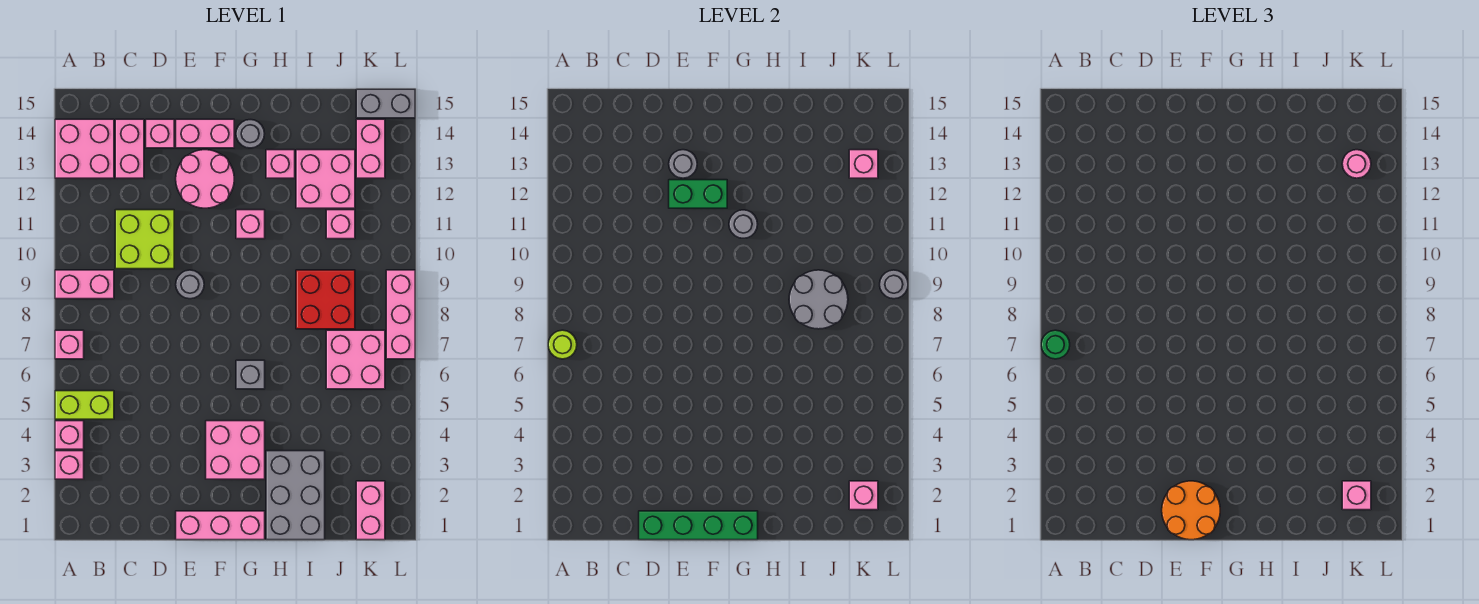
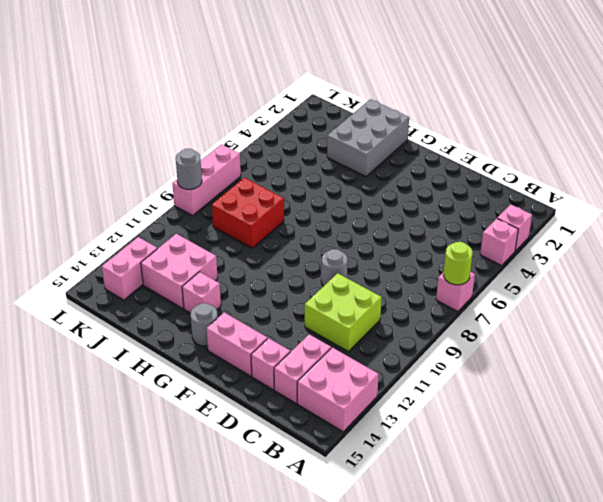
none -> lime 1x2 brick [55,391,114,419]
none -> pink 1x2 brick [55,270,114,299]
none -> pink 1x3 brick [176,511,265,540]
none -> pink 2x2 round brick [176,150,234,208]

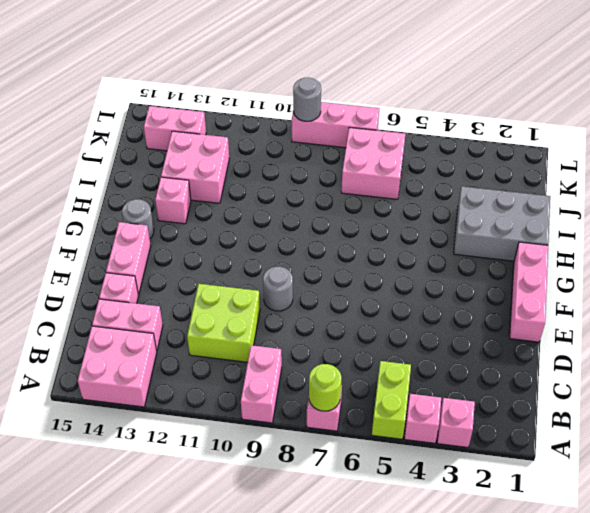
none -> pink 2x2 round brick [176,150,234,208]
none -> pink 2x2 brick [206,421,265,479]
none -> grey 1x1 brick [236,360,265,389]
none -> pink 1x1 brick [236,210,265,239]

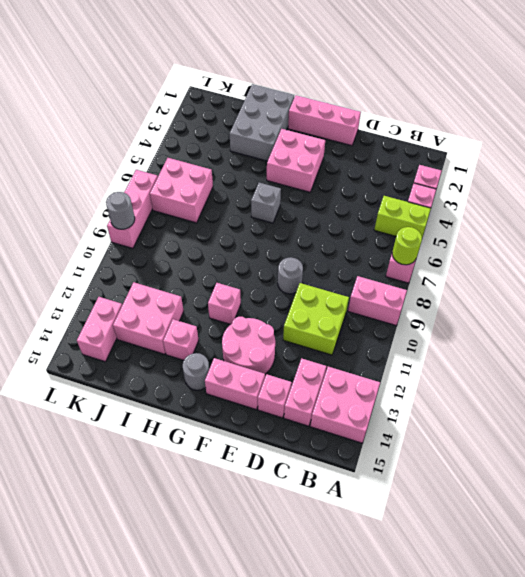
none -> red 2x2 brick [296,270,355,329]
none -> pink 1x1 brick [326,210,355,239]
none -> pink 1x2 brick [356,481,385,540]
none -> grey 1x2 brick [356,89,415,118]

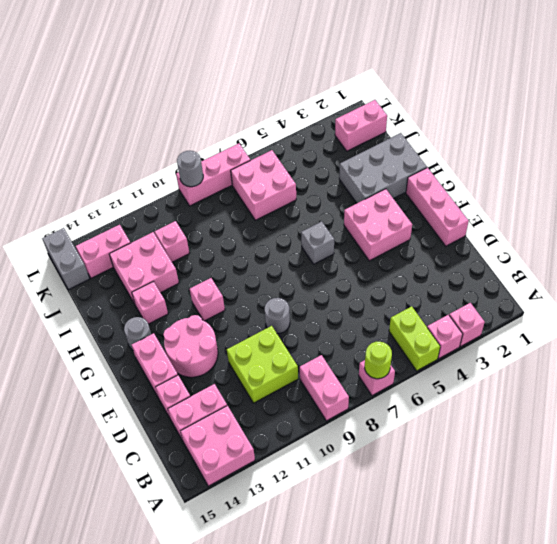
none -> red 2x2 brick [296,270,355,329]
none -> green 1x4 brick [639,511,758,540]
none -> green 1x2 brick [669,180,727,208]
none -> grey 1x1 round brick [669,150,697,178]

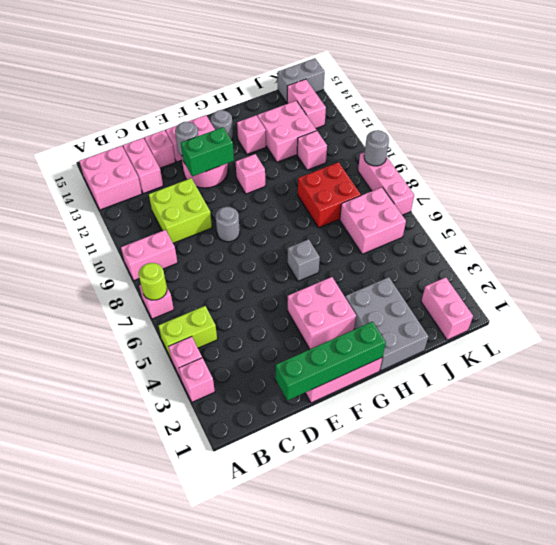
none -> grey 1x1 round brick [729,210,758,238]
none -> grey 2x2 round brick [789,270,848,329]
none -> pink 1x1 brick [849,481,878,510]
none -> pink 1x1 brick [849,150,878,178]

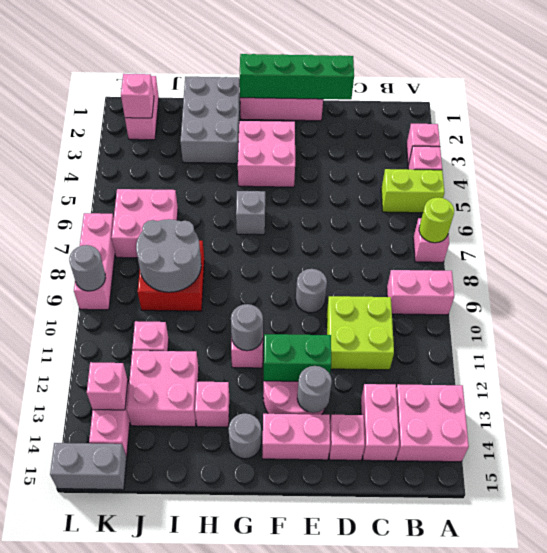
none -> green 1x1 round brick [1041,330,1070,359]
none -> orange 2x2 round brick [1162,481,1220,540]
none -> pink 1x1 brick [1342,481,1371,510]
none -> pink 1x1 round brick [1342,150,1371,178]

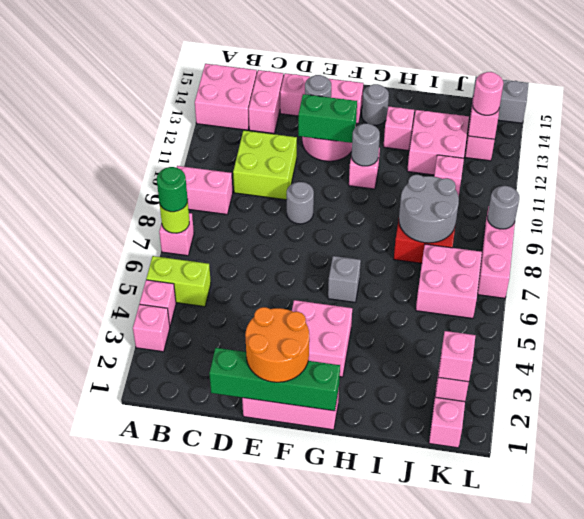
none -> grey 2x3 brick [266,451,325,540]

